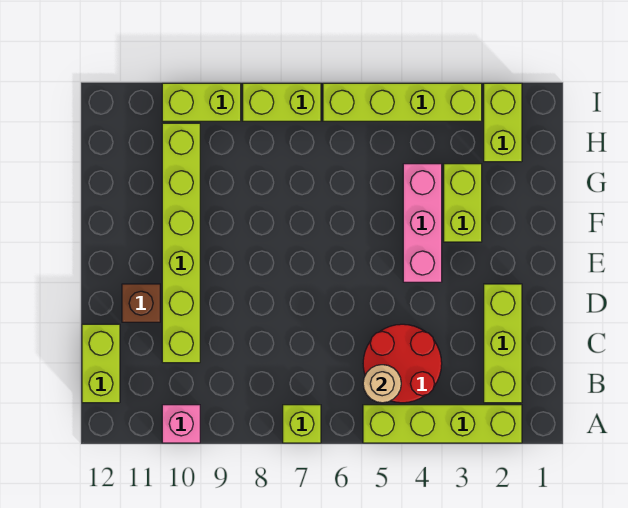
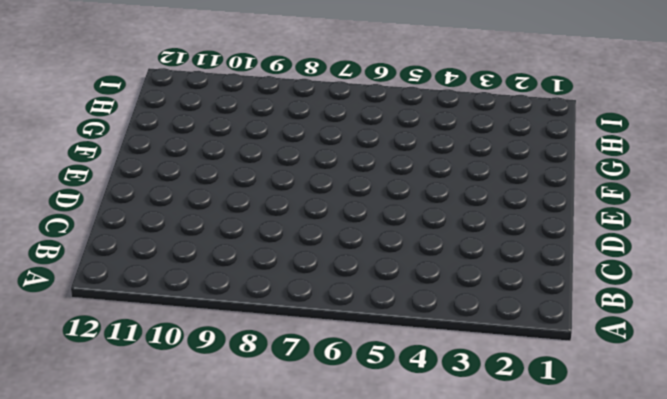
none -> lime 1x4 brick [363,405,522,443]
none -> lime 1x1 brick [283,405,321,443]
none -> pink 1x1 brick [162,405,200,443]

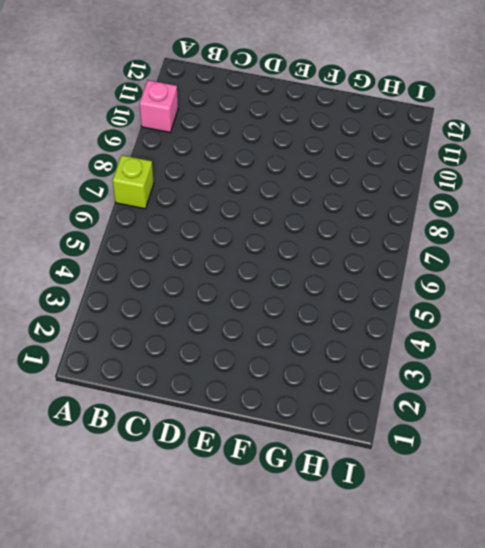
none -> lime 1x4 brick [363,405,522,443]
none -> lime 1x3 brick [484,284,522,403]
none -> red 2x2 round brick [363,324,442,403]

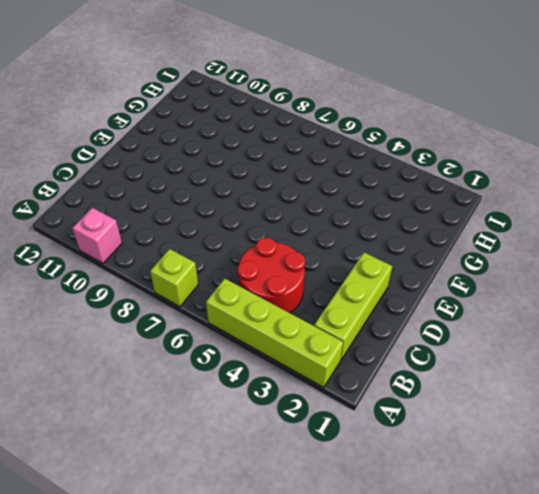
none -> lime 1x2 brick [82,324,120,403]
none -> lime 1x6 brick [162,123,200,363]
none -> brown 1x1 brick [122,284,160,322]

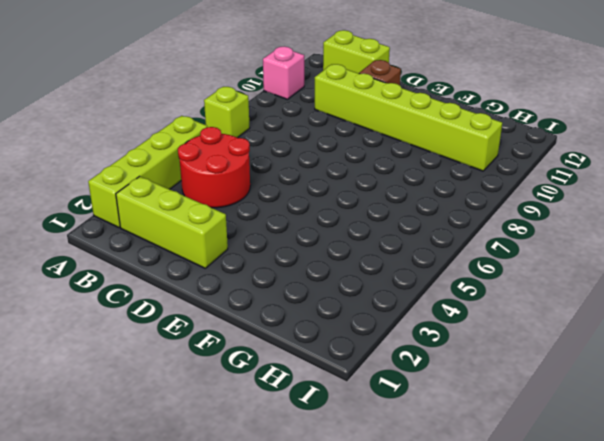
none -> pink 1x3 brick [403,164,442,282]
none -> lime 1x2 brick [444,164,482,242]
none -> lime 1x2 brick [484,83,522,162]

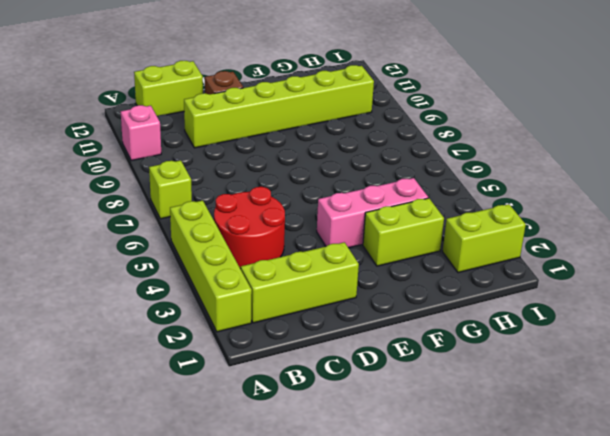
none -> lime 1x4 brick [323,83,482,121]
none -> lime 1x2 brick [243,83,321,121]
none -> lime 1x2 brick [162,83,241,121]

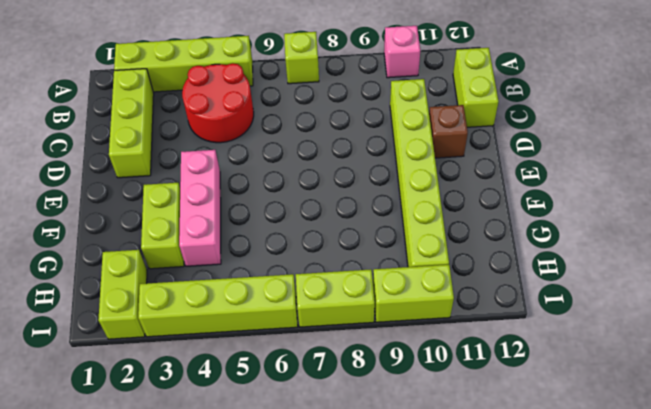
none -> tan 1x1 round brick [363,365,401,403]

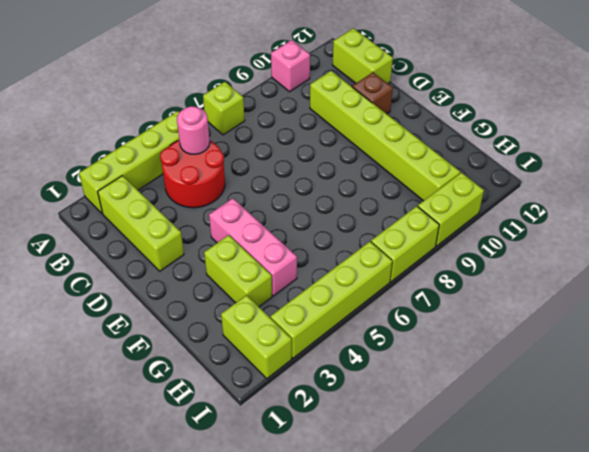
pink 1x1 round brick [177,106,210,154] -> tan 1x1 round brick [363,365,401,403]

